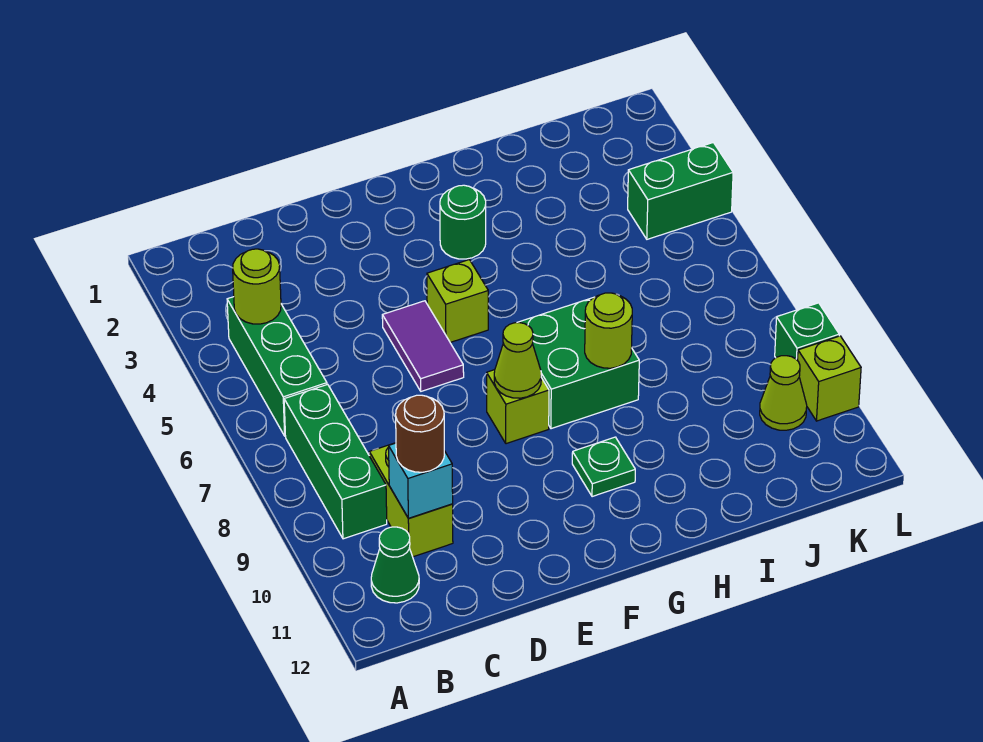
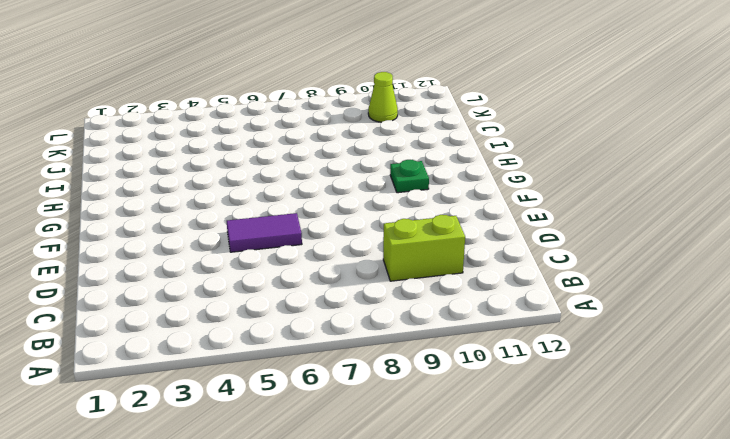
none -> green 1x3 brick [227,297,327,436]
none -> green 1x3 brick [284,384,387,539]
none -> green 1x1 cone [371,527,419,603]

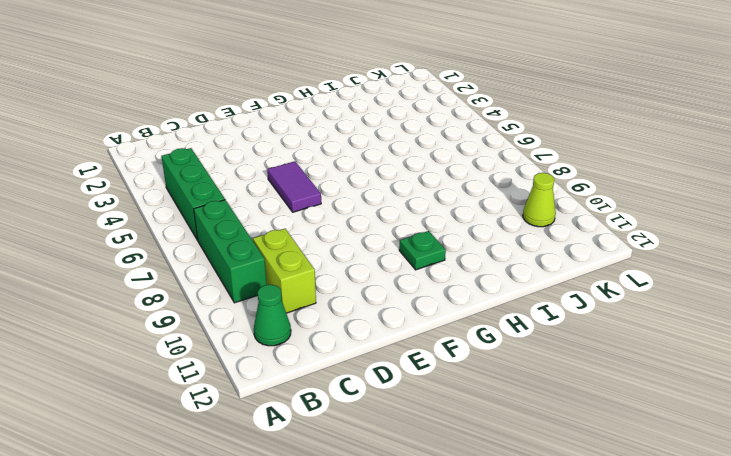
none -> lime 1x1 brick [427,260,488,342]
none -> lime 1x1 brick [487,370,549,444]
none -> green 1x1 round brick [440,185,486,259]

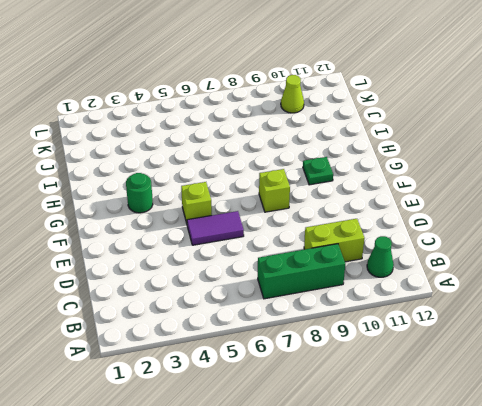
none -> green 1x3 brick [227,297,327,436]
none -> green 2x2 brick [517,298,639,429]
none -> green 1x2 brick [628,143,733,239]

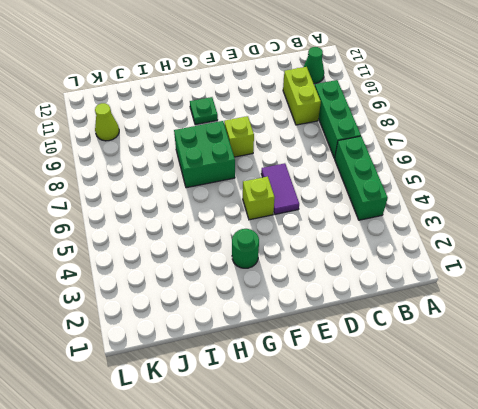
none -> green 1x2 brick [628,143,733,239]
none -> green 1x1 brick [775,303,839,360]
none -> lime 1x1 brick [797,336,861,421]

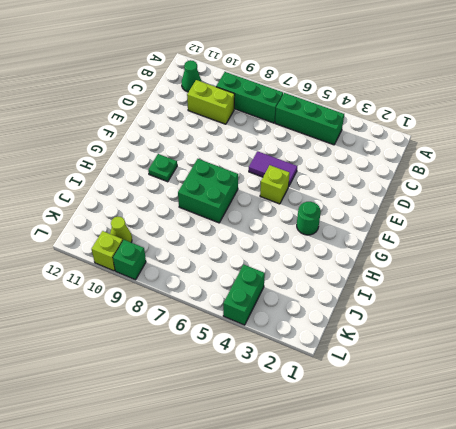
none -> lime 1x1 brick [487,370,549,444]
none -> lime 1x1 round brick [233,249,281,324]
none -> cyan 1x1 brick [389,443,453,518]

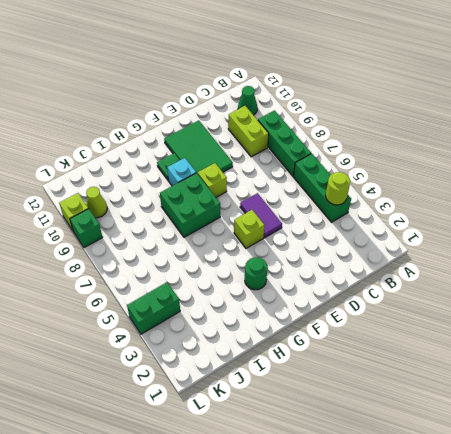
green 2x3 tile [164,120,233,174] -> none
cyan 1x1 brick [167,158,196,186] -> cyan 1x1 brick moved to [389,443,453,518]
none -> lime 1x1 cone [494,323,541,398]
none -> lime 1x1 round brick [585,293,632,368]
none -> brown 1x1 round brick [396,395,444,472]

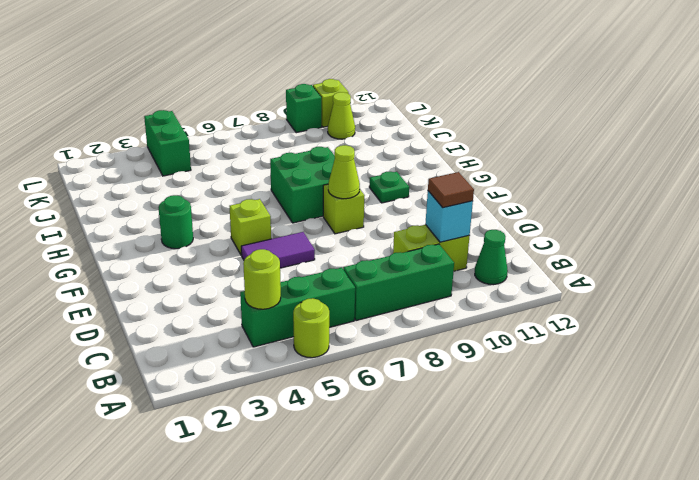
lime 1x1 round brick [293,298,329,358] -> lime 1x1 round brick moved to [585,293,632,368]
brown 1x1 tile [428,172,474,208] -> brown 1x1 round brick [396,395,444,472]

